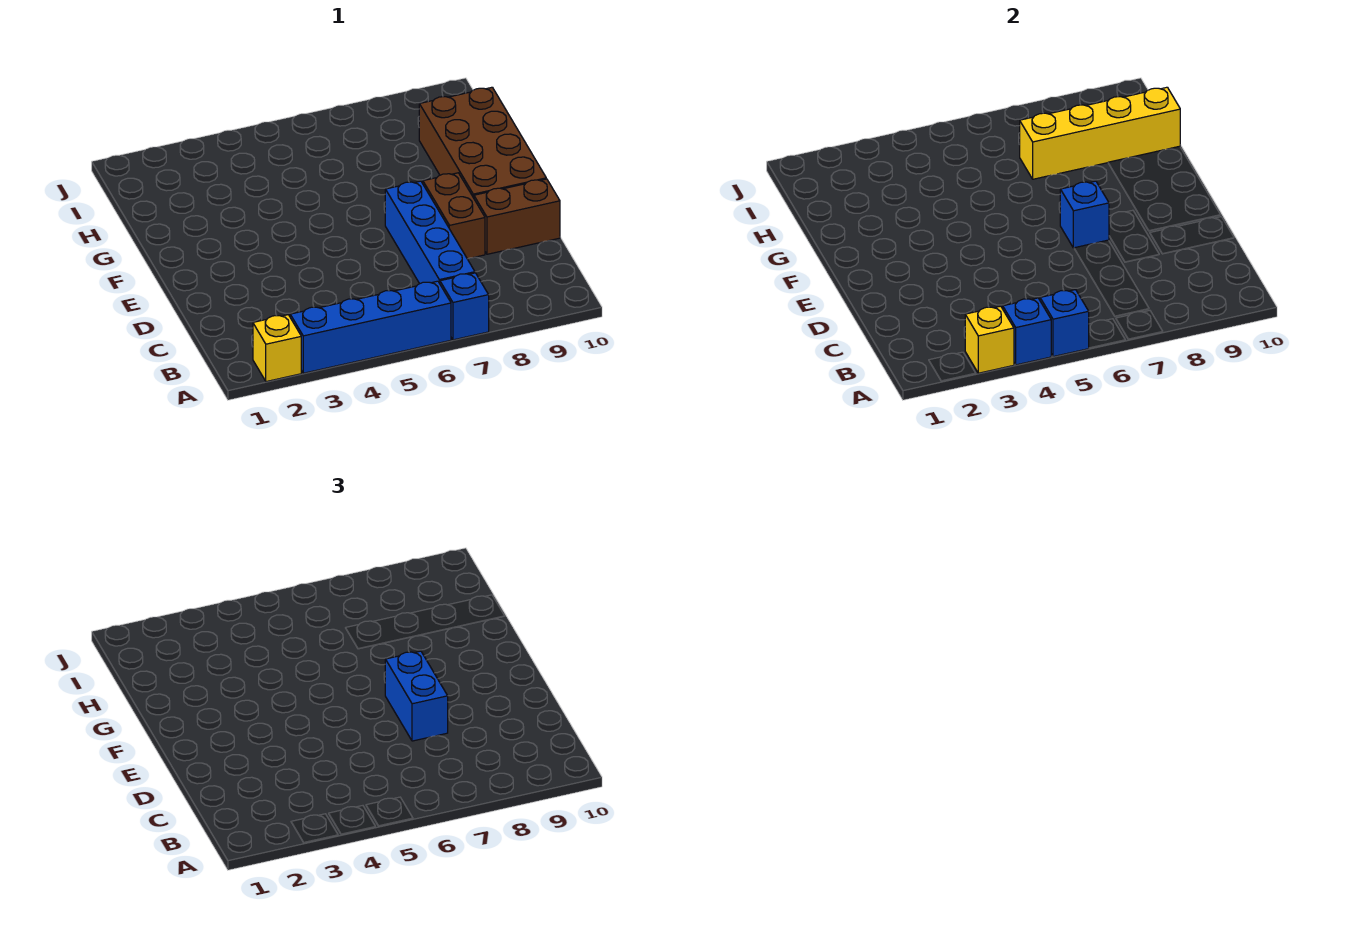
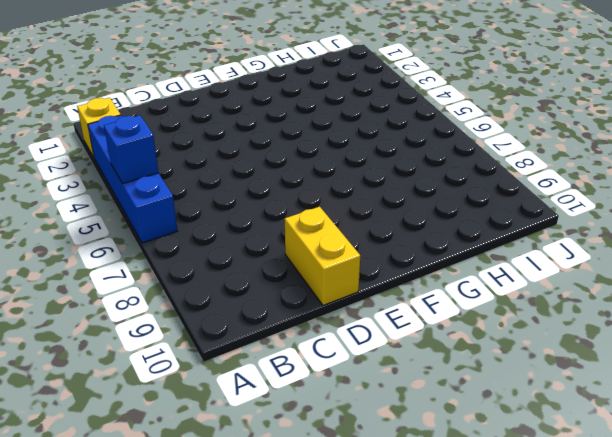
yellow 1x2 brick [285,207,360,305] -> brown 1x2 brick [474,179,560,254]
none -> blue 1x1 brick [440,273,489,340]
none -> blue 1x4 brick [385,181,475,284]
none -> brown 1x2 brick [423,173,485,259]

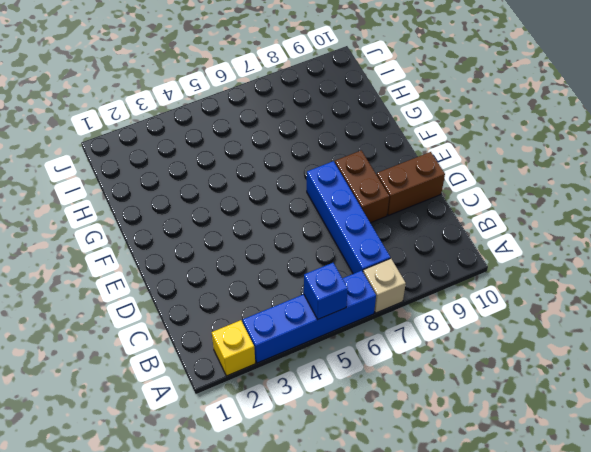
tan 1x1 brick [363,258,406,313] -> blue 1x1 brick [440,273,489,340]
none -> brown 2x4 brick [419,87,546,198]
none -> yellow 1x1 brick [965,306,1014,373]
none -> blue 1x1 brick [1003,298,1052,365]

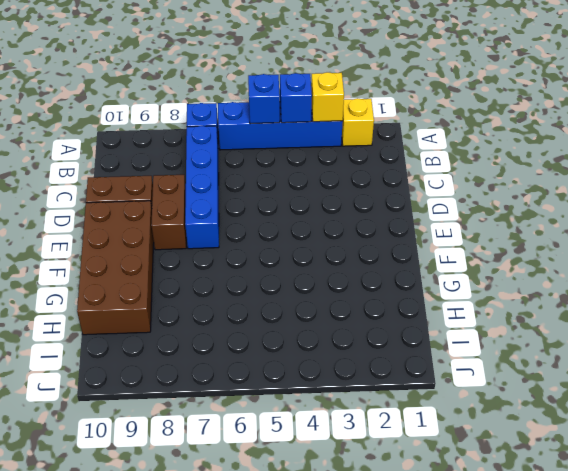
none -> blue 1x1 brick [1060,181,1109,248]
none -> yellow 1x4 brick [1020,87,1180,179]
none -> blue 1x2 brick [385,651,448,741]

